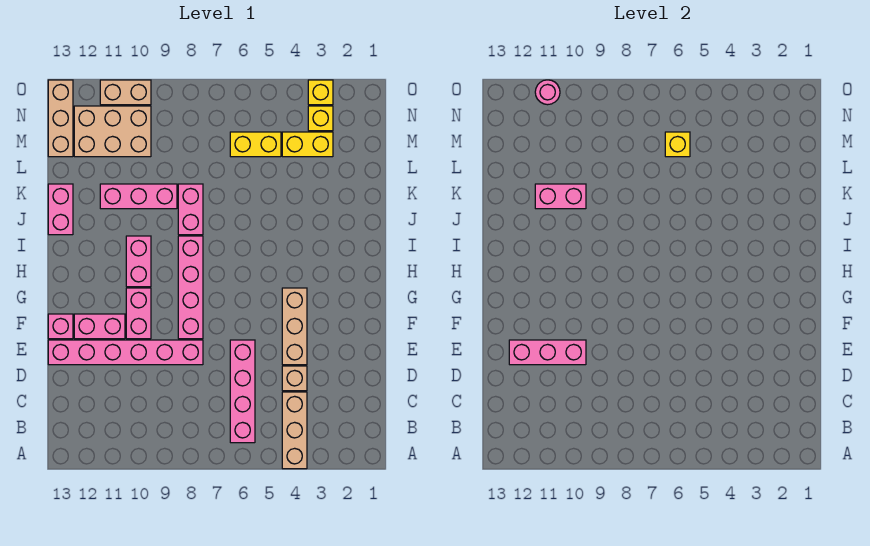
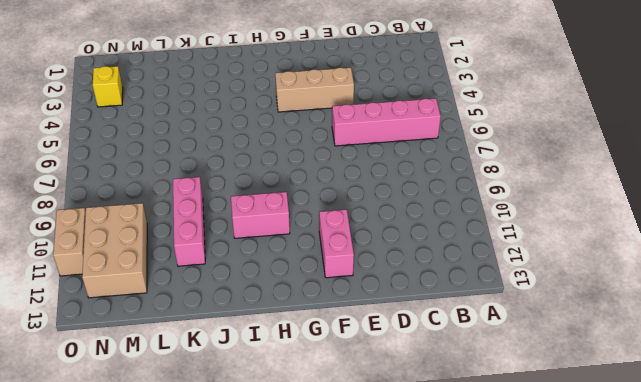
none -> tan 1x3 brick [282,392,307,469]
none -> tan 1x1 brick [282,366,307,391]
none -> pink 1x6 brick [48,340,203,365]

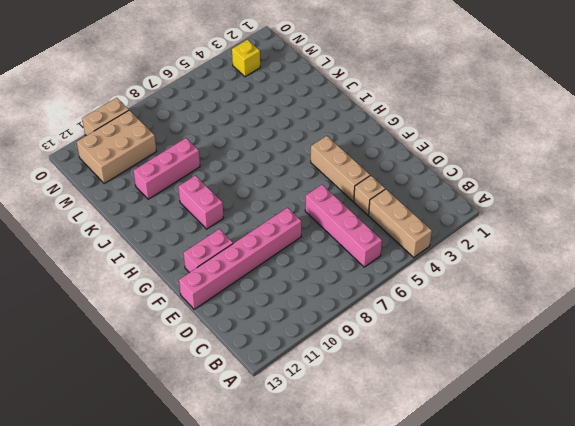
none -> pink 1x4 brick [178,236,203,339]
none -> pink 1x2 brick [126,288,151,339]
none -> pink 1x1 brick [48,314,73,339]

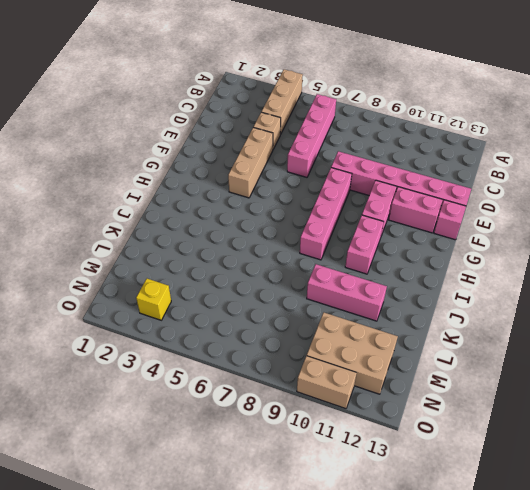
none -> pink 1x2 brick [178,184,203,235]
none -> pink 1x2 brick [48,184,73,235]
none -> yellow 1x2 brick [282,132,333,157]

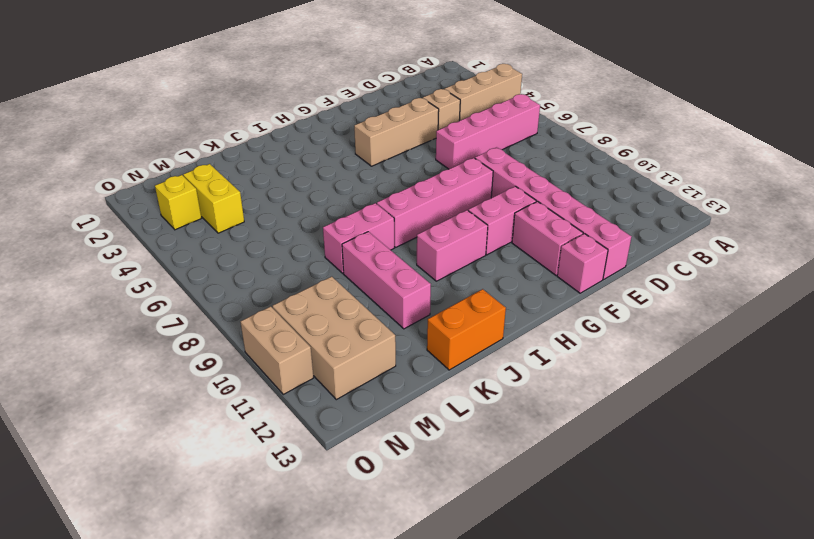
orange 1x2 brick [427,289,506,370] -> pink 1x2 brick [48,184,73,235]
none -> yellow 1x2 brick [230,132,281,157]
none -> tan 1x3 brick [48,80,73,157]
none -> yellow 1x1 brick [308,80,333,105]

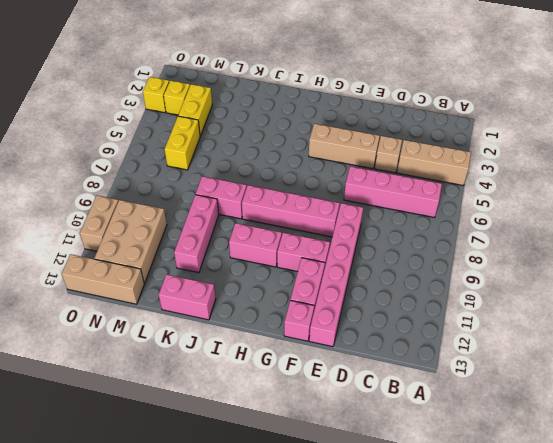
none -> pink 1x3 brick [509,340,586,365]
none -> pink 1x2 brick [535,184,586,209]
none -> yellow 1x1 brick [665,132,690,157]

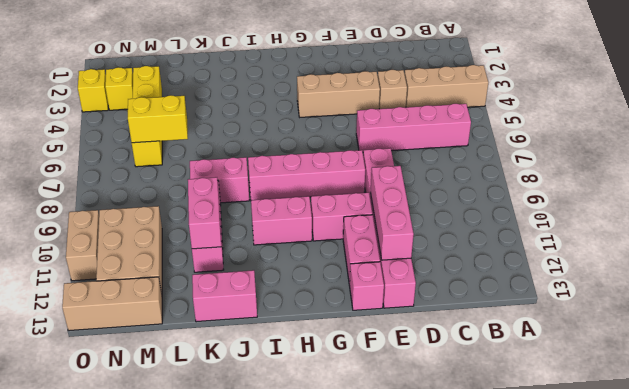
yellow 1x2 brick [128,95,188,143] -> yellow 1x1 brick [665,132,690,157]
none -> pink 1x1 round brick [535,80,560,105]

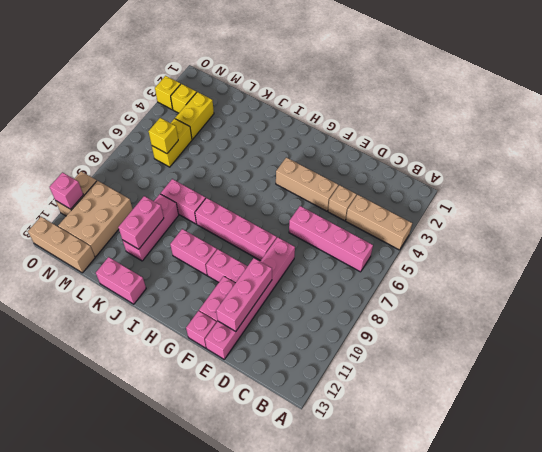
pink 1x1 brick [50,173,83,209] -> pink 1x1 round brick [535,80,560,105]

